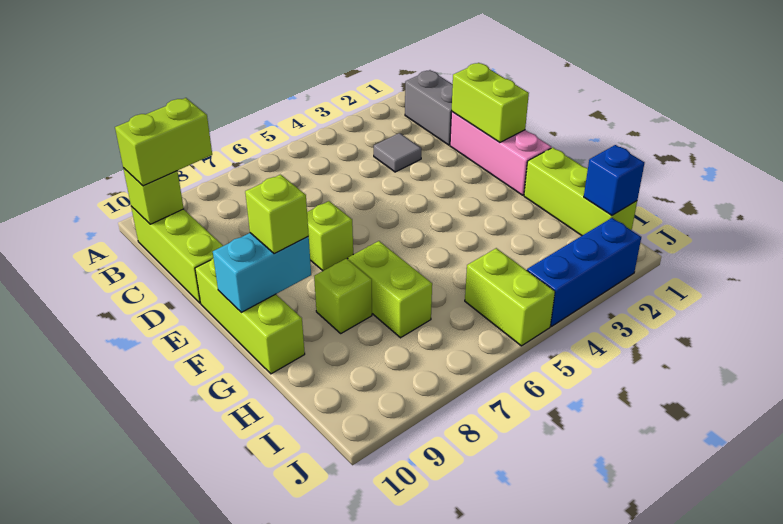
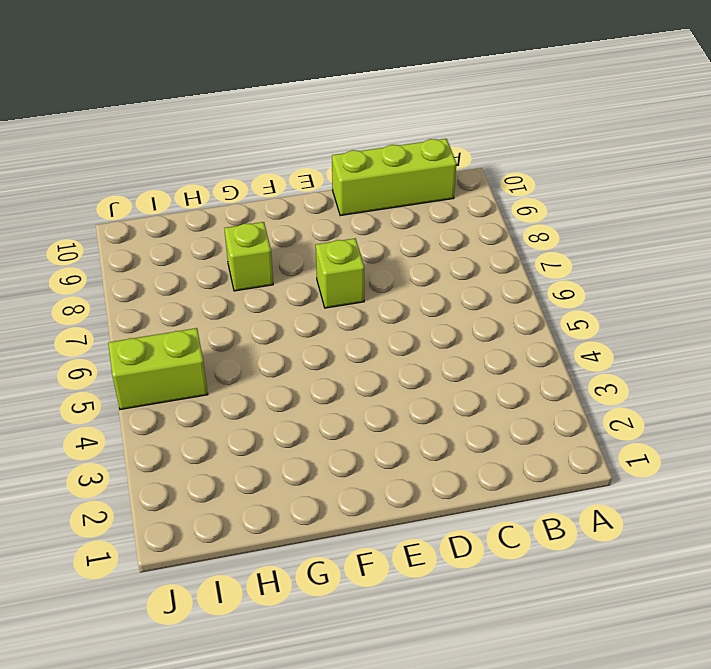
none -> grey 1x2 brick [405,70,453,145]
none -> grey 1x1 tile [374,133,421,172]
none -> pink 1x3 brick [450,112,551,195]

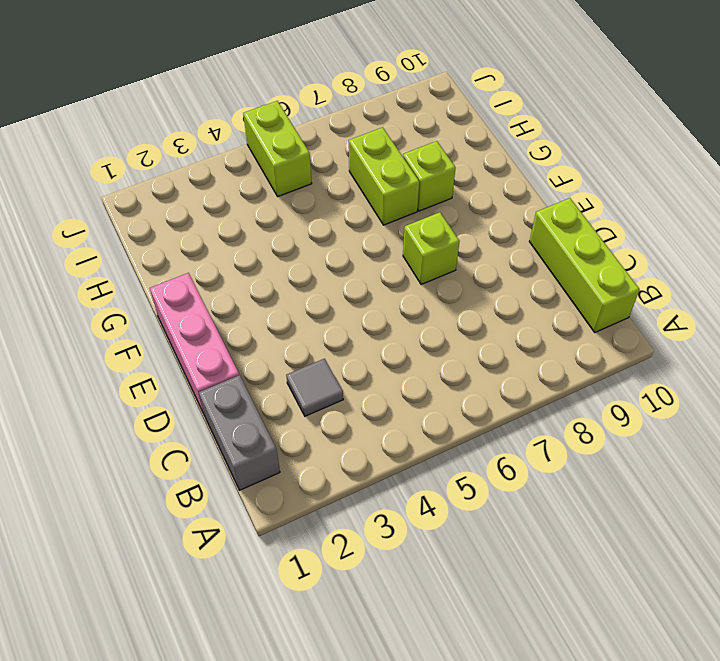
none -> lime 1x3 brick [195,258,305,374]
none -> lime 1x3 brick [524,148,637,235]
none -> blue 1x3 brick [527,218,641,326]

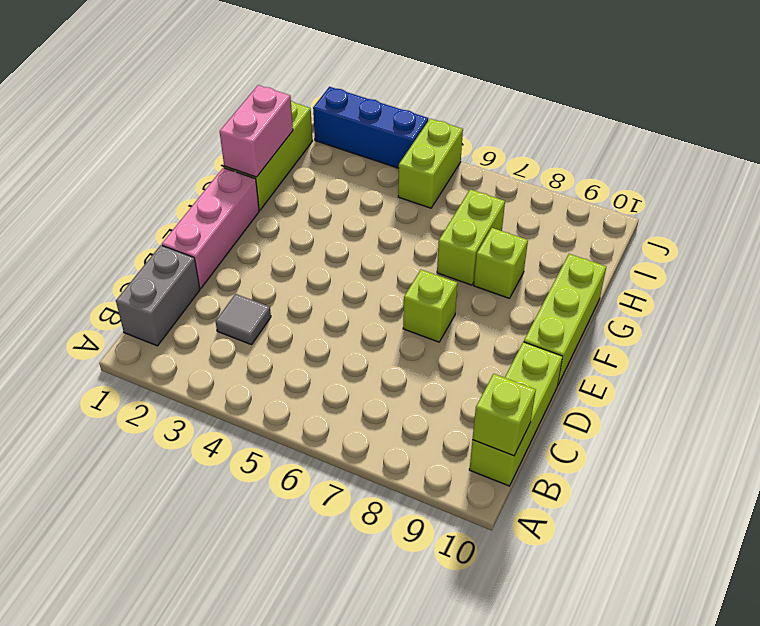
pink 1x2 brick [220,85,293,177] -> none
none -> lime 1x2 brick [452,63,529,142]
none -> cyan 1x2 brick [213,233,311,312]
none -> blue 1x1 brick [584,145,644,215]

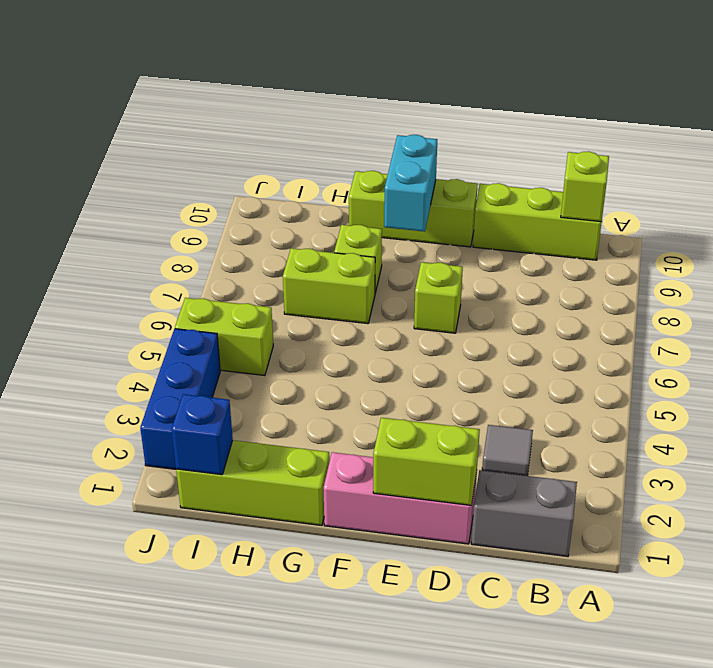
none -> lime 1x2 brick [115,98,212,186]
none -> lime 1x1 brick [245,174,309,254]

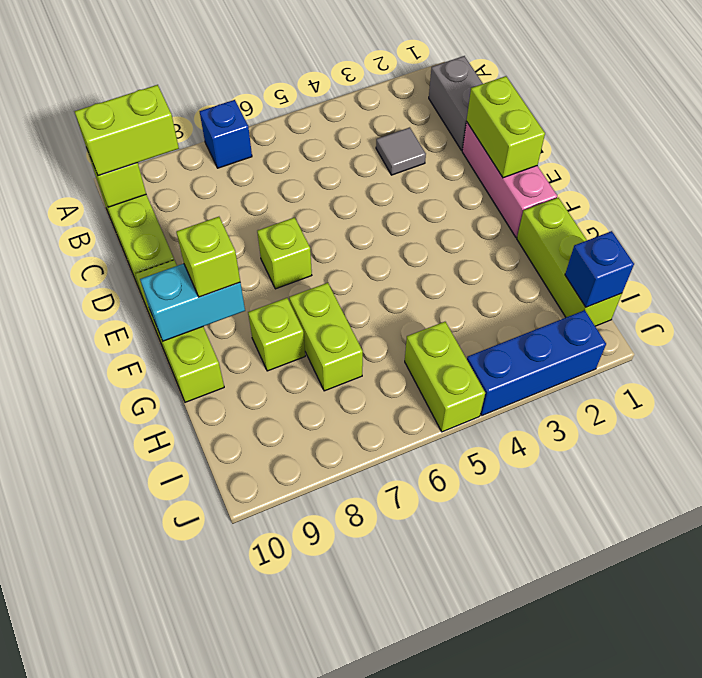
blue 1x1 brick [200,100,252,168] -> none

